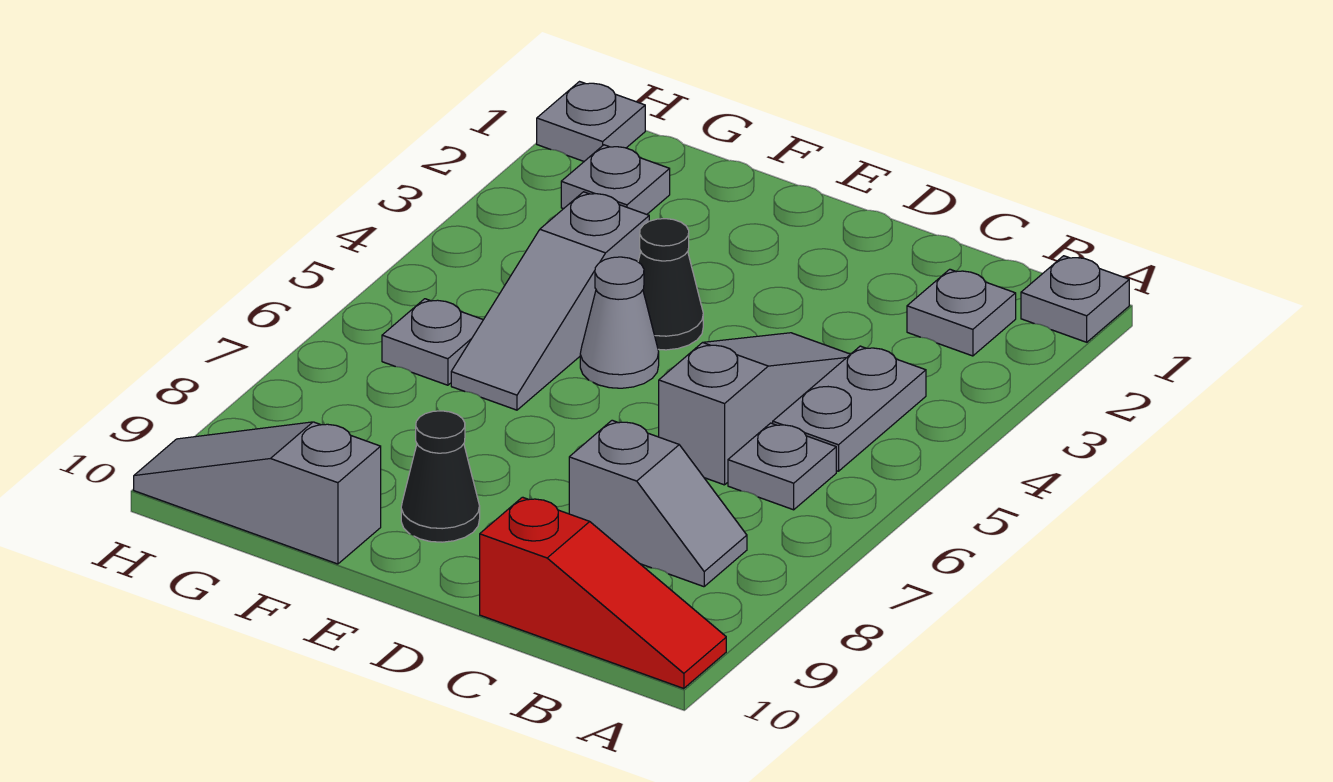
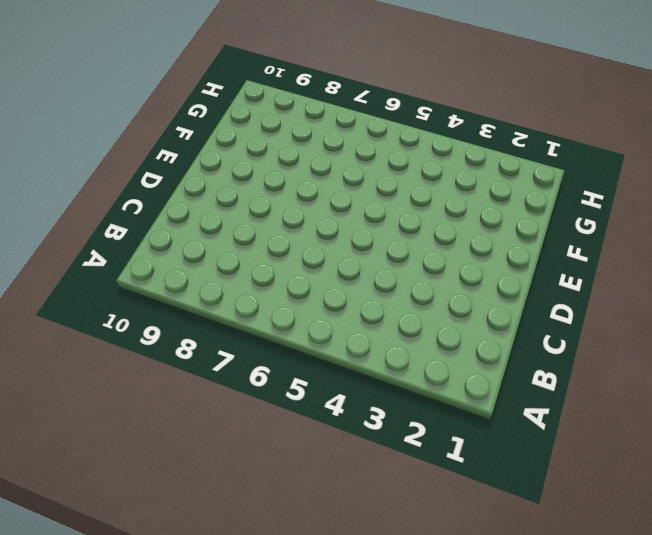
none -> grey 1x1 plate [1021,256,1129,342]
none -> red 1x3 slope [480,497,726,689]
none -> grey 1x1 plate [907,269,1016,356]

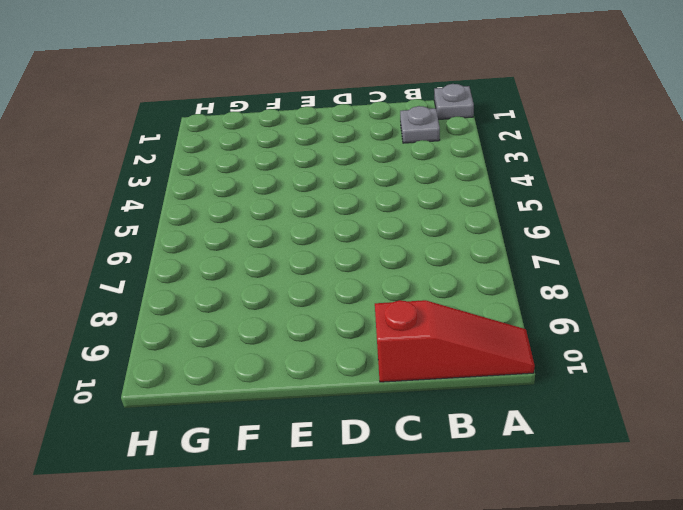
none -> grey 1x2 plate [773,346,926,471]
none -> grey 1x1 plate [728,423,836,510]
none -> grey 1x2 slope [569,420,747,587]

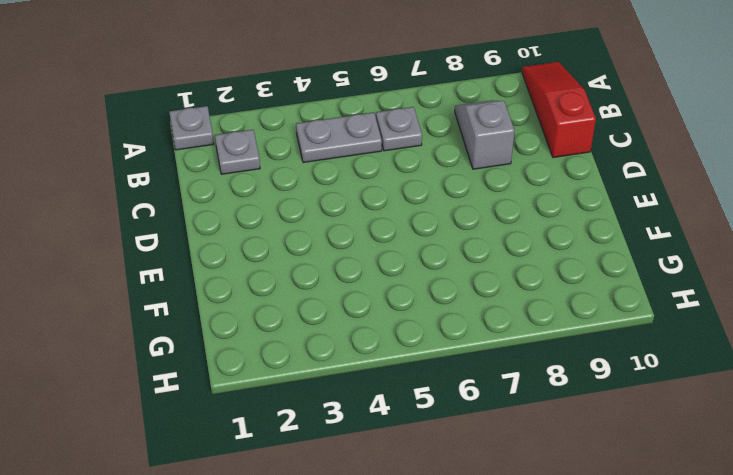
none -> grey 1x3 slope [659,333,850,485]
none -> black 1x1 cone [638,219,703,350]
none -> grey 1x1 cone [580,257,659,388]

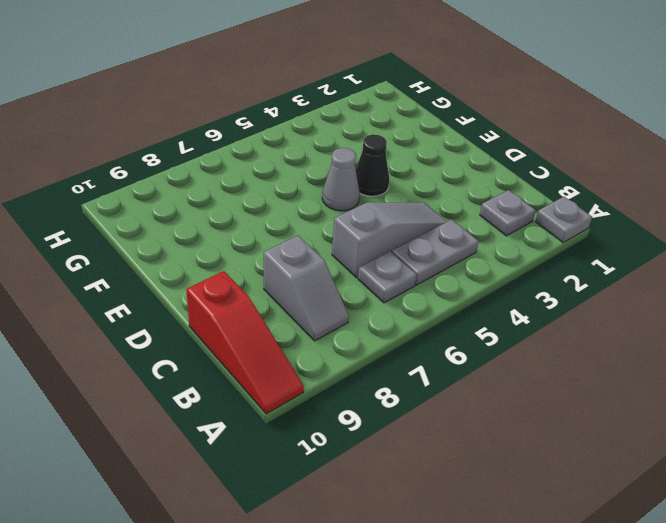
none -> black 1x1 cone [401,411,480,542]
none -> grey 1x3 slope [451,192,649,410]
none -> grey 1x3 slope [134,422,381,564]

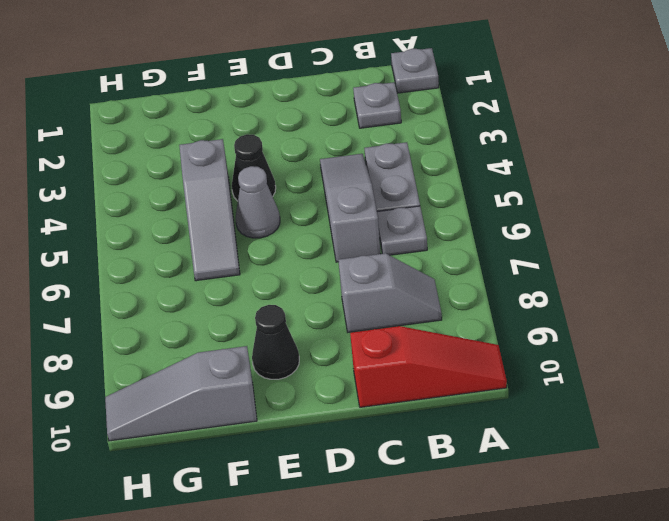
none -> grey 1x1 plate [561,145,670,214]
none -> grey 1x1 plate [382,299,483,385]
none -> grey 1x1 plate [537,82,645,161]

